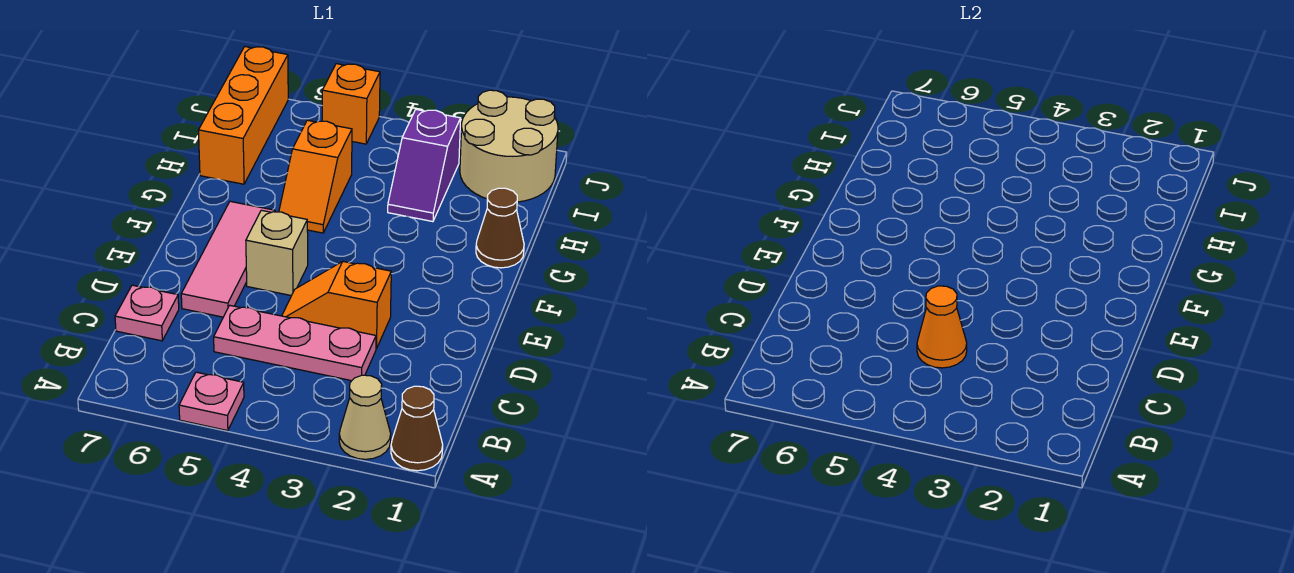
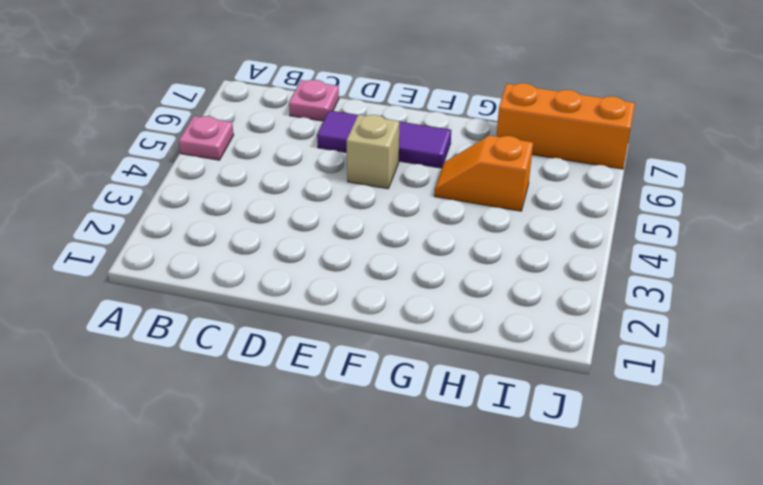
purple 1x3 tile [317,110,451,168] -> pink 1x3 tile [181,201,275,317]
none -> brown 1x1 cone [391,386,443,471]
none -> tan 1x1 cone [339,375,391,459]
none -> pink 1x3 plate [214,305,376,381]

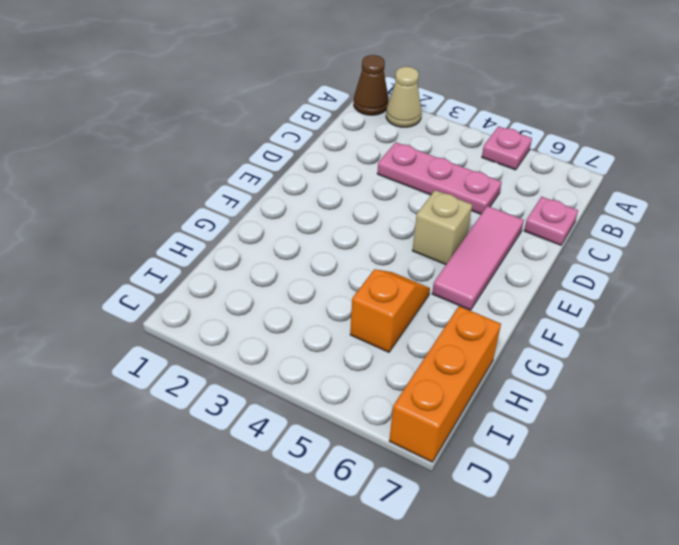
none -> orange 1x2 slope [282,262,391,349]
none -> brown 1x1 cone [476,188,524,268]
none -> purple 1x2 slope [388,110,461,222]

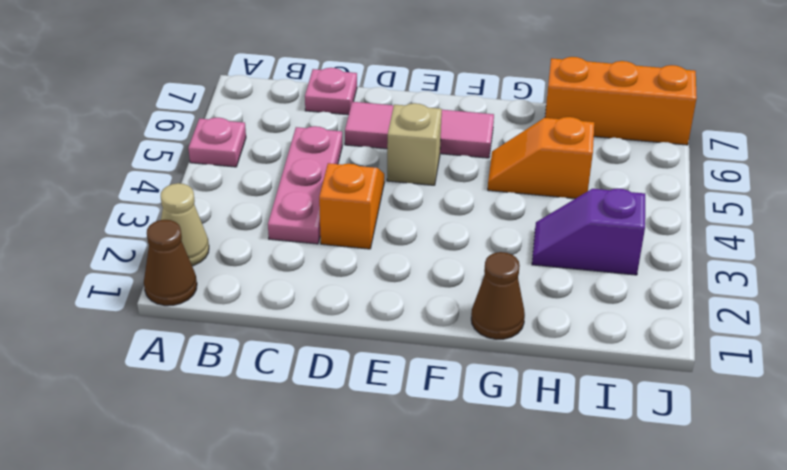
none -> tan 2x2 round brick [460,90,558,202]
none -> orange 1x1 brick [322,64,380,144]
none -> orange 1x1 cone [917,286,967,368]

